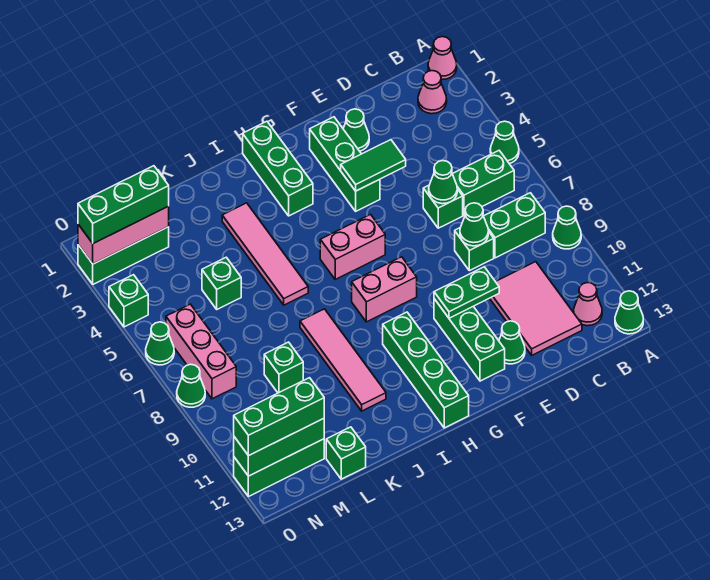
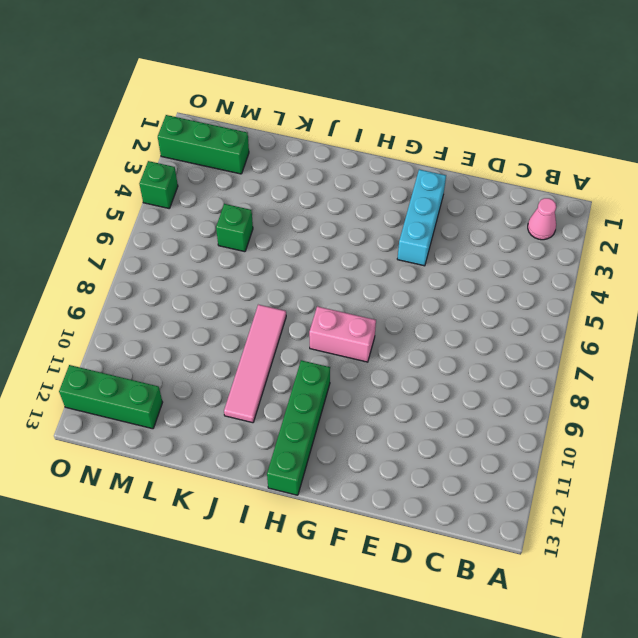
cyan 1x3 brick [397,170,446,266] -> green 1x3 brick [310,117,380,211]
none -> pink 1x1 cone [428,37,457,80]
none -> green 1x1 cone [490,121,519,164]
none -> green 1x1 cone [553,206,581,249]
none -> green 1x1 cone [615,291,643,334]

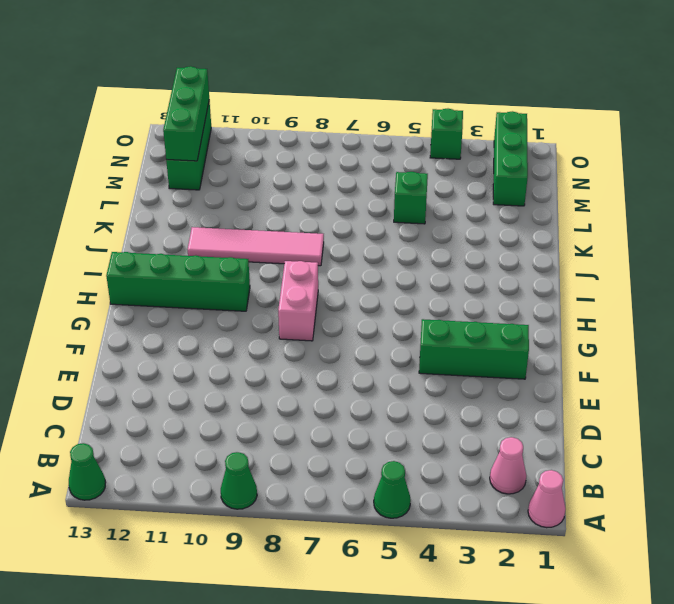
none -> green 1x2 brick [453,151,514,215]
none -> green 1x2 brick [484,193,545,258]
none -> pink 1x1 cone [574,283,602,326]
none -> pink 2x3 tile [490,262,582,355]

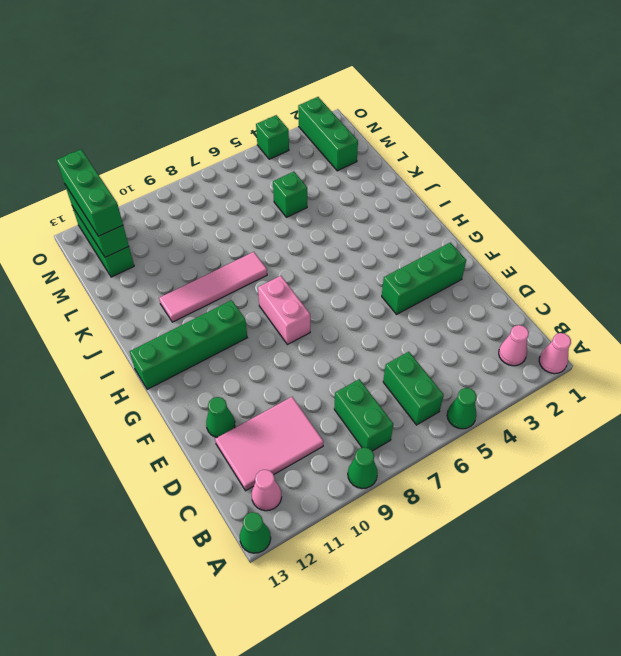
none -> green 1x1 brick [423,185,463,228]
none -> green 1x1 brick [455,228,494,271]
none -> green 1x1 cone [343,109,369,151]
none -> green 1x3 brick [434,299,505,381]

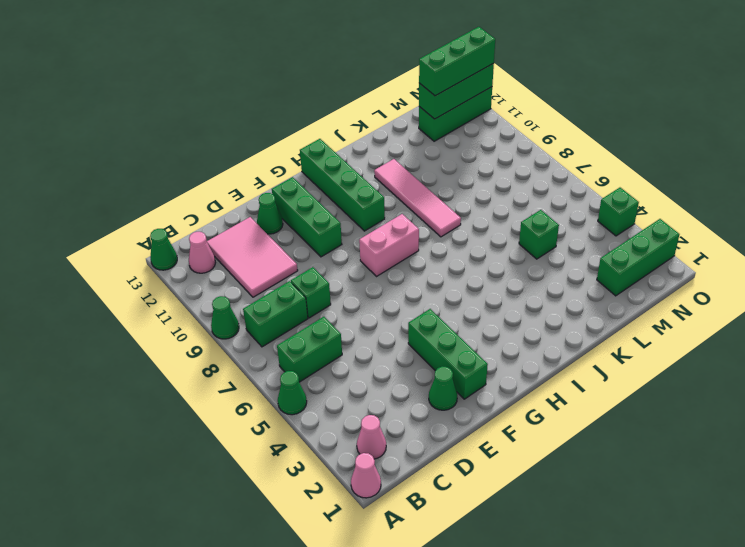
none -> green 1x1 brick [423,185,463,228]
none -> pink 1x2 brick [320,215,385,279]
none -> green 1x3 brick [243,121,313,216]
none -> pink 1x4 tile [222,203,308,305]

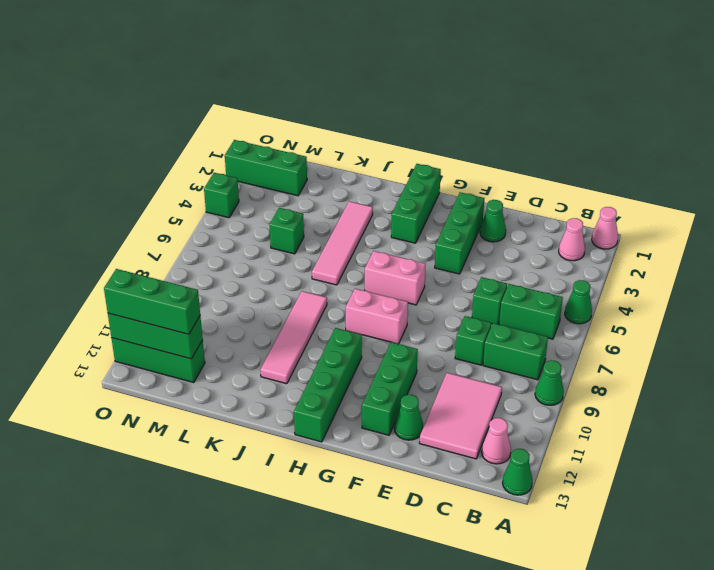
none -> green 1x1 brick [264,342,303,393]
none -> green 1x1 brick [326,427,366,479]
none -> pink 1x3 brick [166,304,236,399]
none -> green 1x1 cone [146,322,174,365]

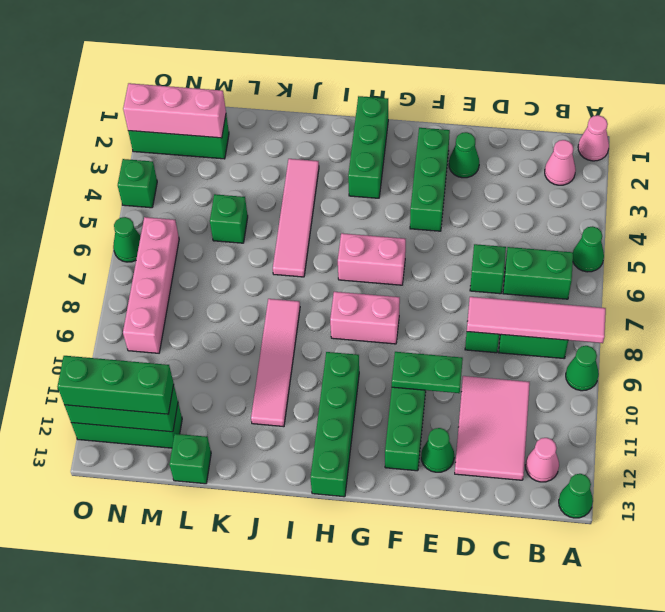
pink 1x4 tile [467,297,606,343] -> green 1x1 cone [460,203,488,246]
pink 1x4 brick [123,217,179,353] -> pink 1x3 brick [166,304,236,399]
none -> green 1x1 brick [264,342,303,393]
none -> green 1x1 cone [177,364,205,407]
none -> green 1x1 cone [429,161,457,204]
none -> green 1x2 tile [341,140,406,191]

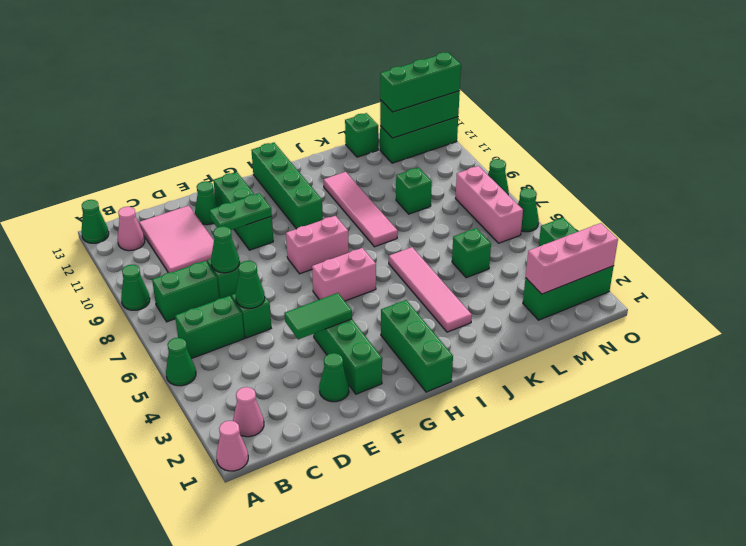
none -> green 1x3 brick [78,166,169,243]

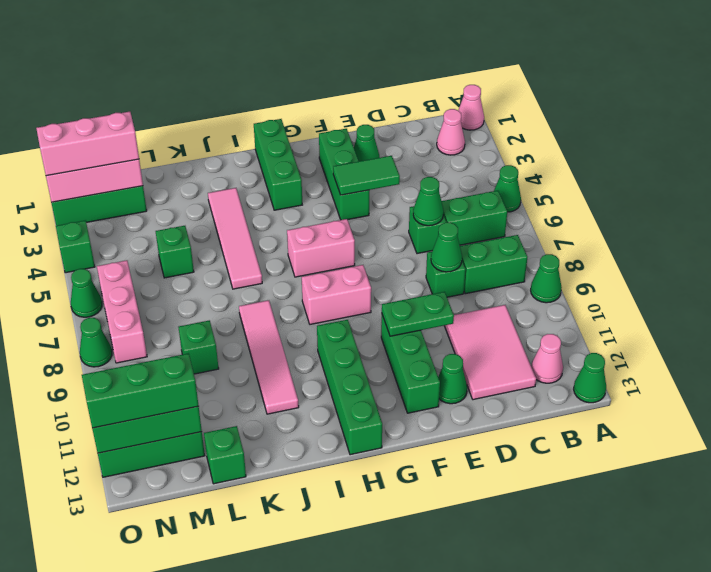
pink 1x3 brick [36,112,139,176] -> green 1x3 brick [78,166,169,243]

